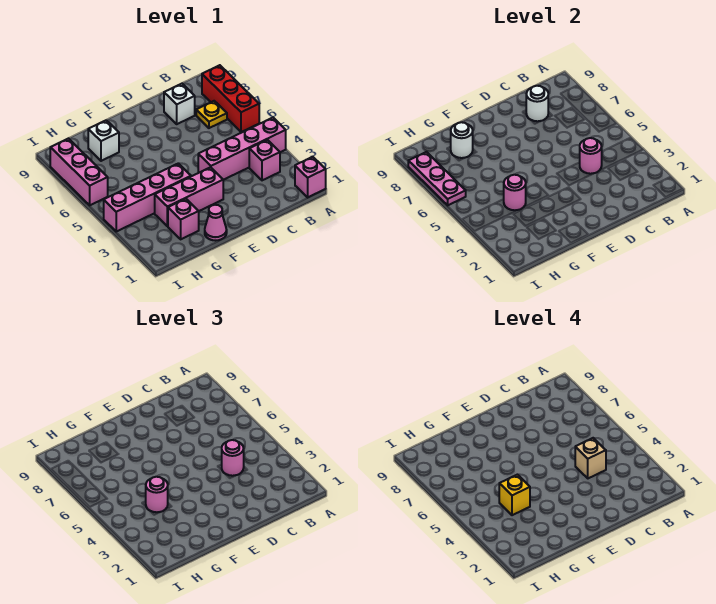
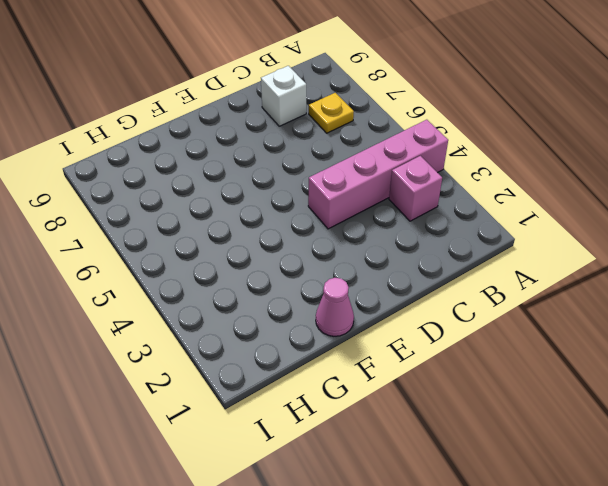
none -> pink 1x1 brick [295,157,326,197]
none -> red 1x3 brick [202,65,259,132]
none -> pink 1x3 brick [155,167,223,226]

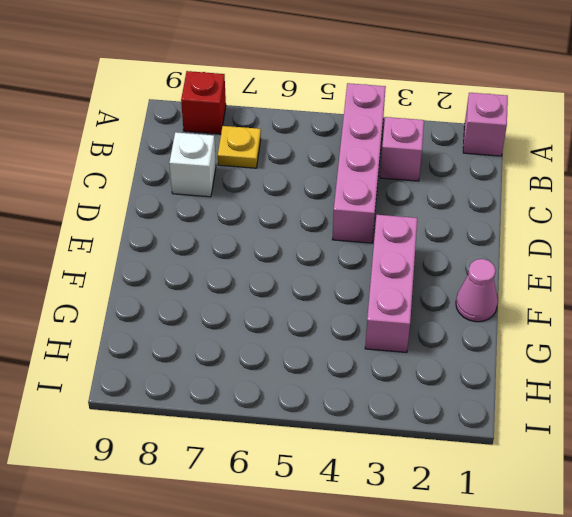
red 1x1 brick [181,71,226,134] -> red 1x3 brick [202,65,259,132]
none -> pink 1x4 brick [104,163,191,231]
none -> pink 1x1 brick [168,199,199,239]
none -> white 1x1 brick [88,120,119,161]

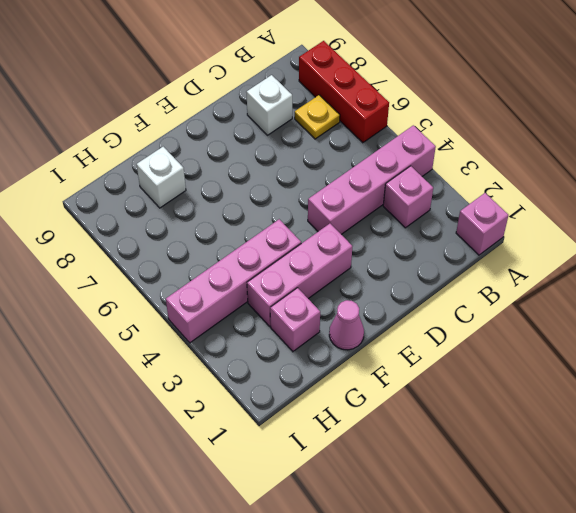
none -> pink 1x3 brick [50,138,108,205]
none -> pink 1x1 round brick [580,138,602,174]
none -> white 1x1 round brick [526,86,548,121]

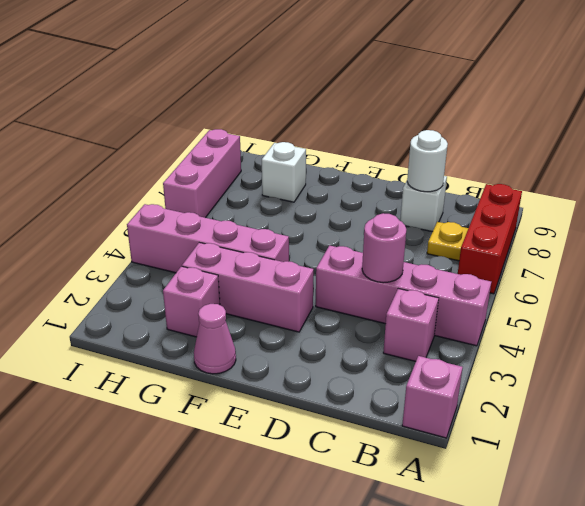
none -> pink 1x1 round brick [504,175,526,210]
none -> white 1x1 round brick [451,122,473,158]
none -> pink 1x3 plate [408,152,466,205]

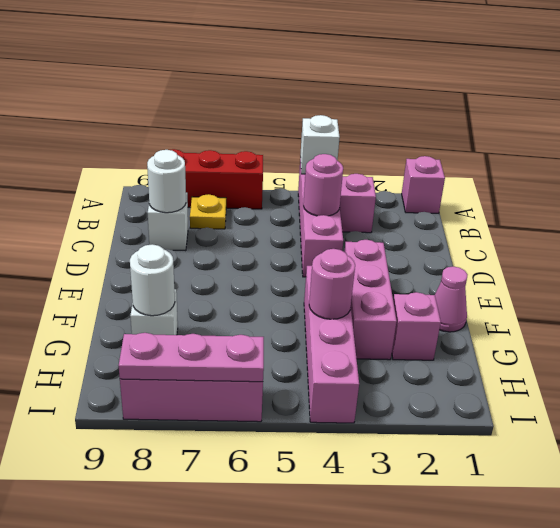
white 1x1 brick [300,115,340,174] -> none
none -> pink 1x1 round brick [222,440,244,476]
none -> pink 1x1 round brick [146,477,168,512]
none -> tan 1x1 brick [575,438,606,478]

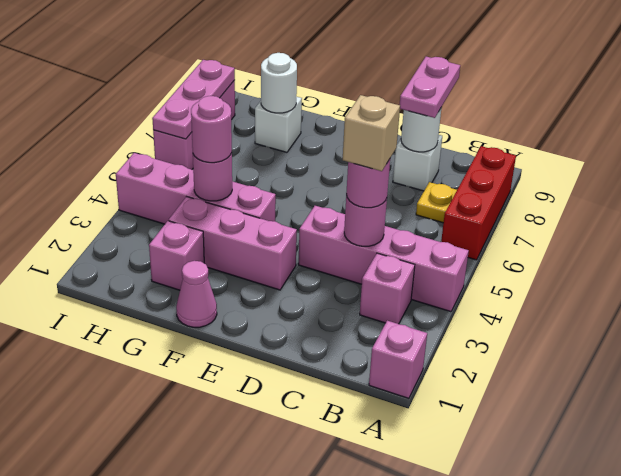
pink 1x2 plate [400,57,460,118] -> none
none -> yellow 1x1 brick [499,475,530,515]

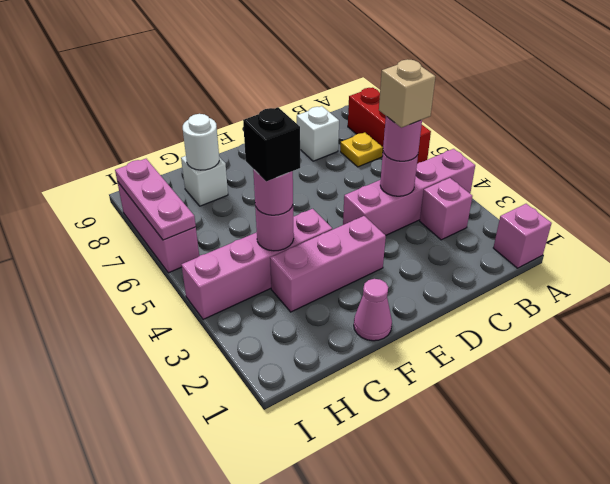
black 1x1 brick [243,107,300,182] -> yellow 1x1 brick [499,475,530,515]
none -> pink 1x1 brick [168,199,199,239]
none -> white 1x1 round brick [526,86,548,121]

